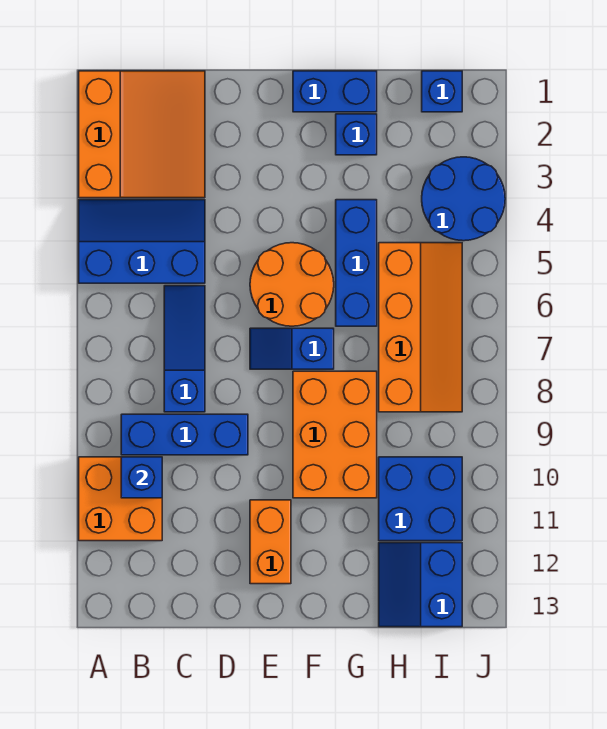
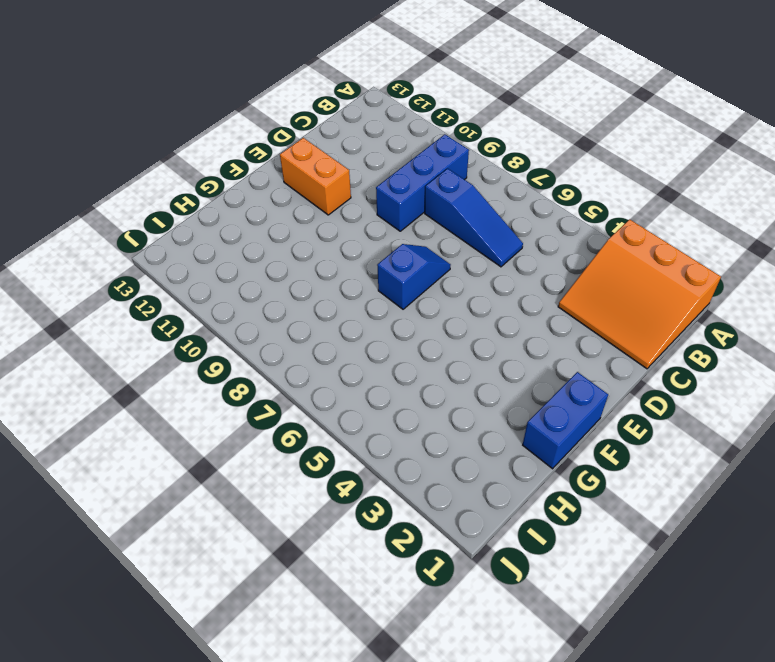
none -> blue 2x3 slope [79,200,205,283]
none -> orange 2x2 brick [79,457,162,541]
none -> orange 2x2 round brick [250,243,334,326]

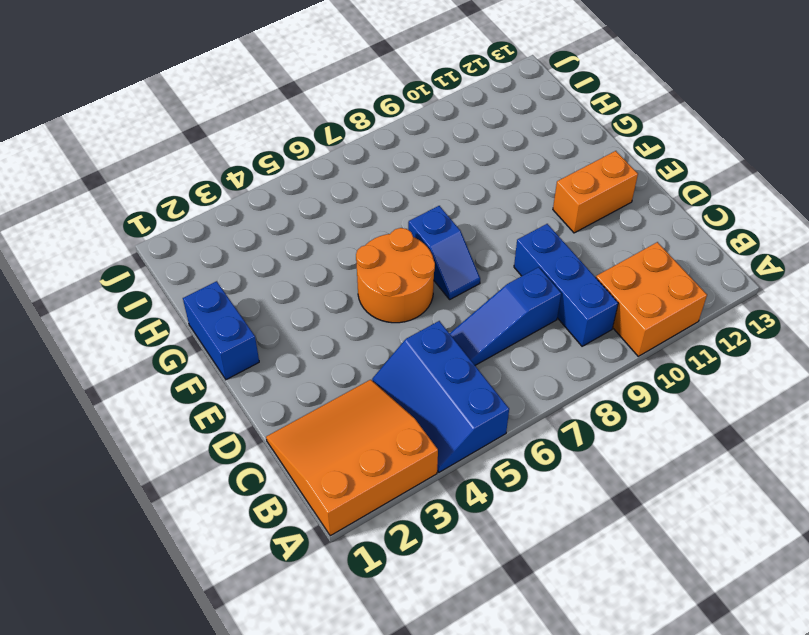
none -> orange 2x3 brick [293,371,377,498]
none -> blue 1x1 brick [336,114,377,155]
none -> blue 1x3 brick [336,200,377,326]

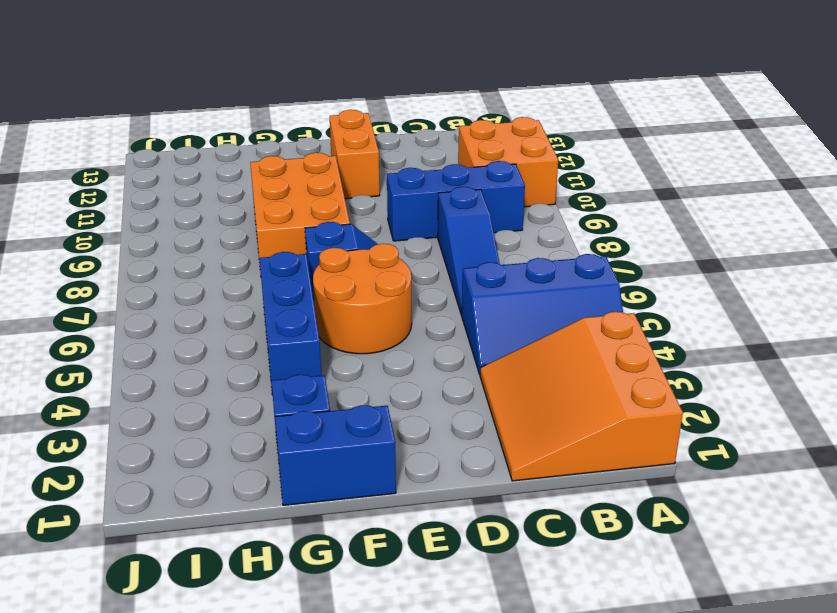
none -> orange 2x4 slope [379,243,462,412]
none -> blue 2x2 brick [379,457,462,541]
none -> blue 2x2 slope [379,543,462,627]

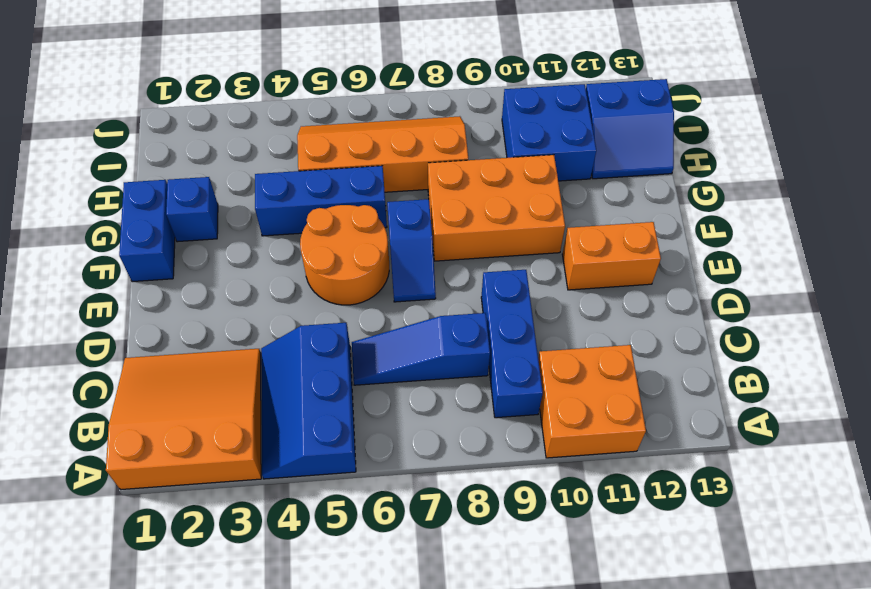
none -> blue 1x1 brick [422,71,462,112]
none -> blue 2x2 round brick [422,157,505,241]
none -> blue 1x1 brick [121,457,162,498]

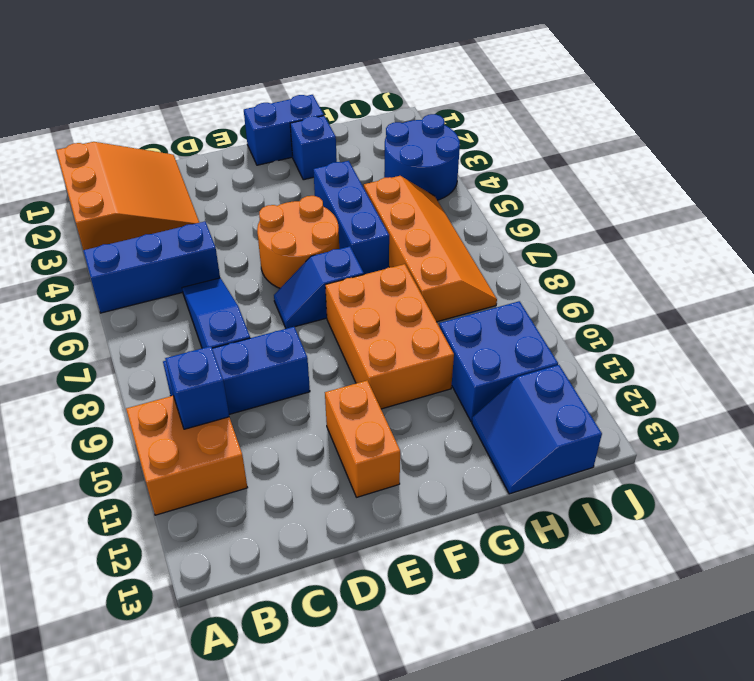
none -> blue 1x1 brick [422,71,462,112]

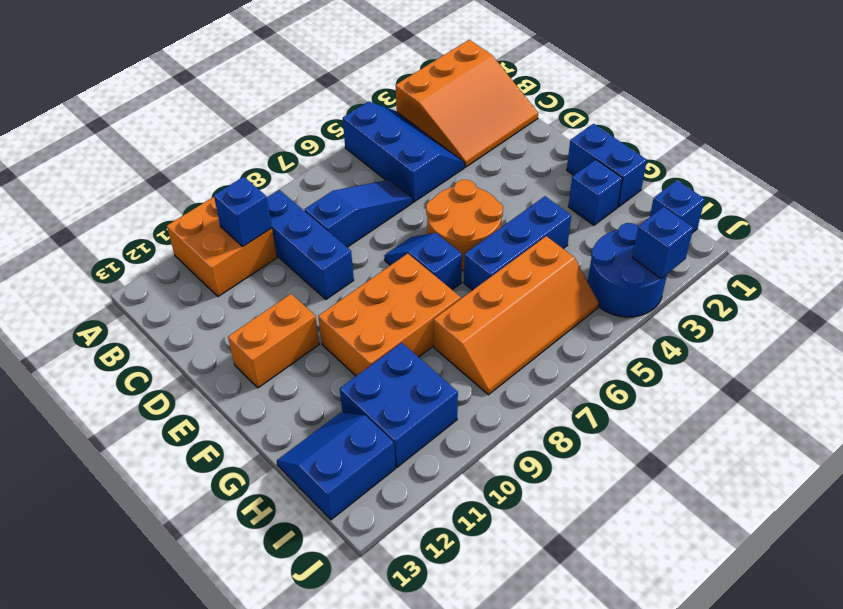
blue 1x1 brick [632,207,694,279] -> none

